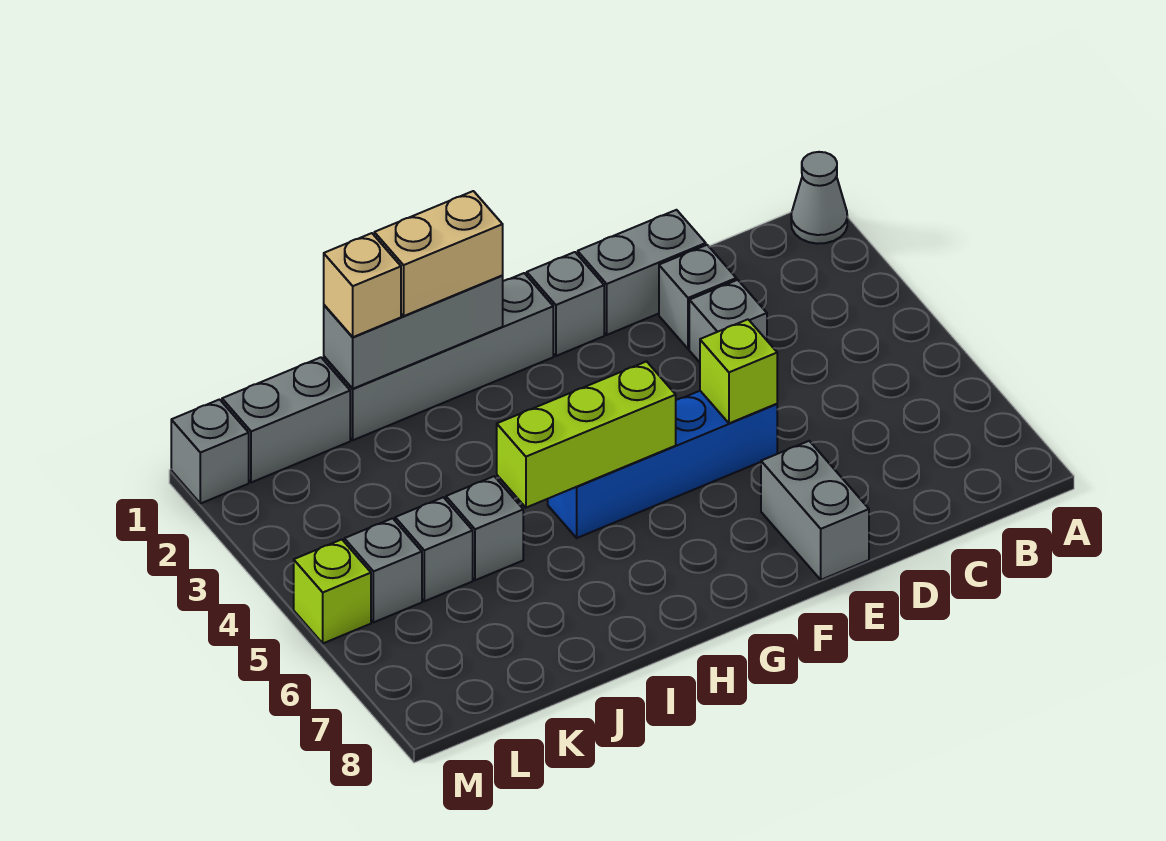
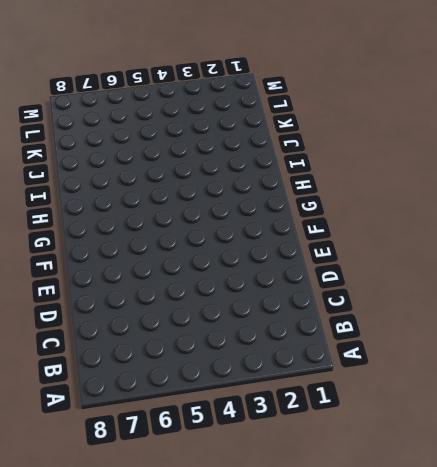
none -> grey 1x1 cone [791,152,847,244]
none -> grey 1x2 brick [578,210,706,335]
none -> grey 1x1 brick [659,245,736,349]

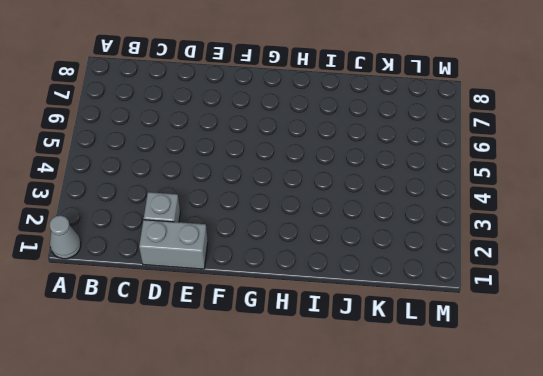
none -> grey 1x1 brick [689,280,767,362]
none -> blue 1x4 brick [548,391,777,538]
none -> grey 1x2 brick [761,441,869,580]

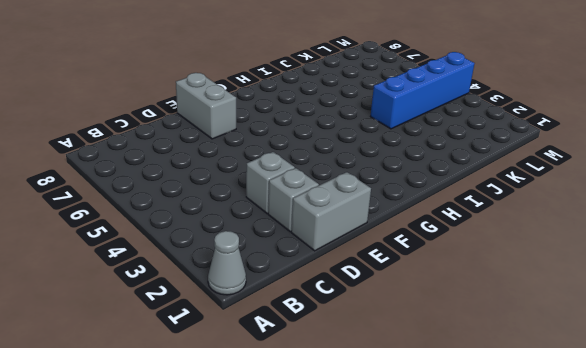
blue 1x4 brick [370,52,475,129] -> blue 1x4 brick moved to [548,391,777,538]
none -> grey 1x1 brick [527,252,604,356]
none -> grey 1x4 brick [324,273,553,440]
none -> grey 1x1 brick [446,476,523,580]

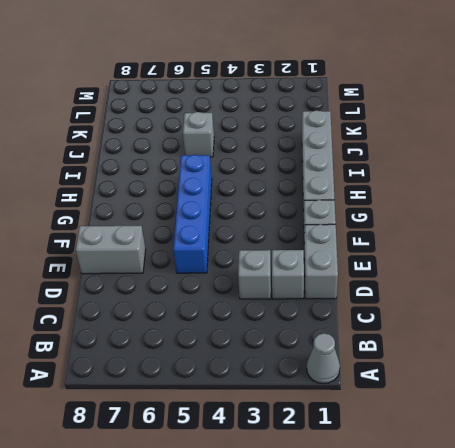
none -> grey 1x2 brick [222,357,350,483]
none -> grey 1x1 brick [395,497,473,601]
none -> grey 1x1 brick [344,518,422,622]

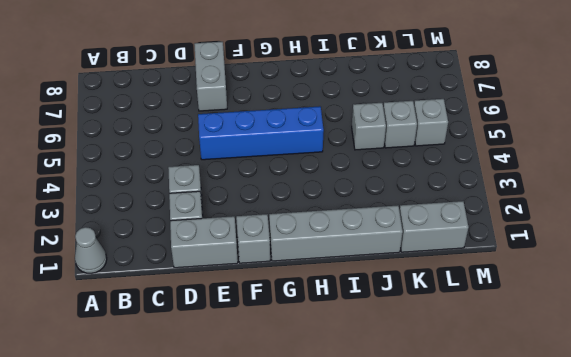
none -> grey 1x1 brick [171,400,249,504]
none -> lime 1x1 brick [294,539,371,643]
none -> lime 1x1 brick [700,319,777,423]

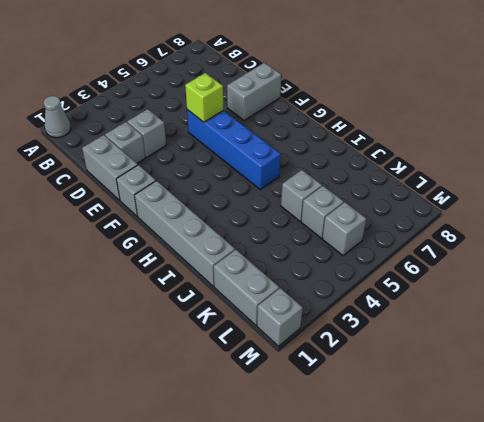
none -> lime 1x1 brick [294,539,371,643]
none -> lime 1x3 brick [497,361,676,508]
none -> grey 1x3 brick [324,276,503,389]

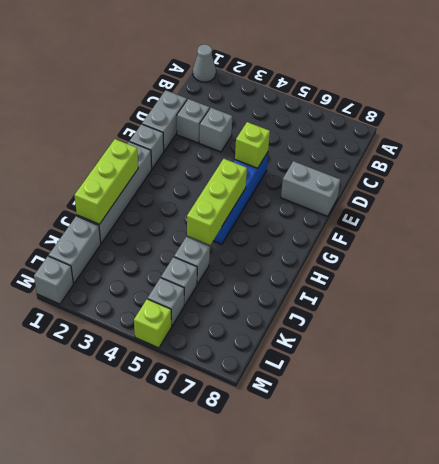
lime 1x3 brick [74,139,138,224] -> grey 1x3 brick [324,276,503,389]
none -> tan 1x2 brick [374,191,503,316]
none -> tan 1x1 brick [324,233,401,337]

